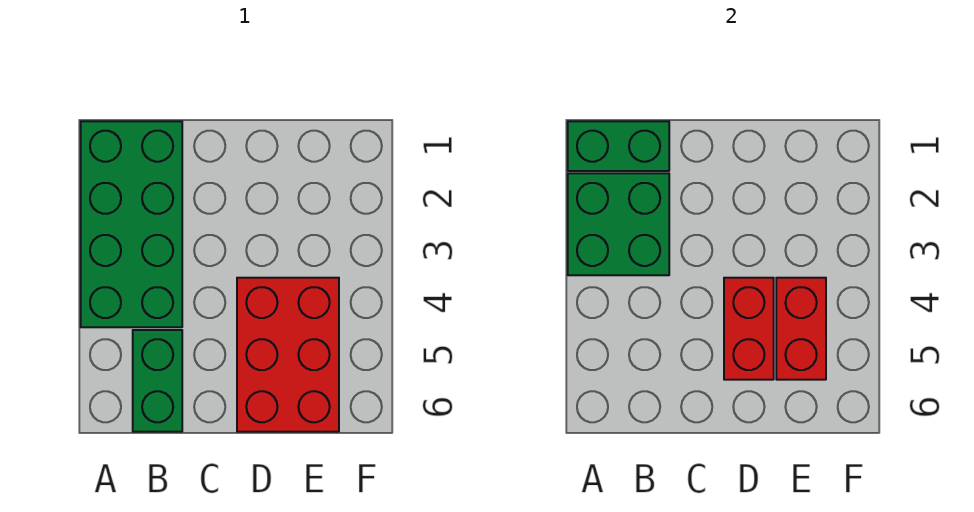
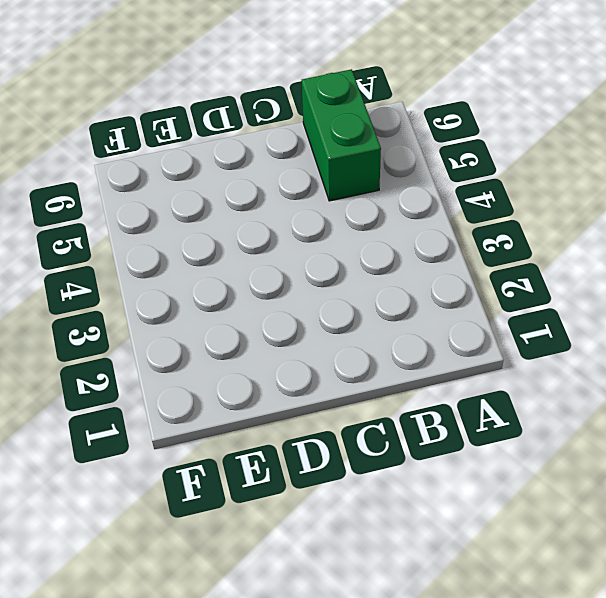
none -> green 2x4 brick [81,121,182,327]
none -> red 2x3 brick [237,278,339,432]

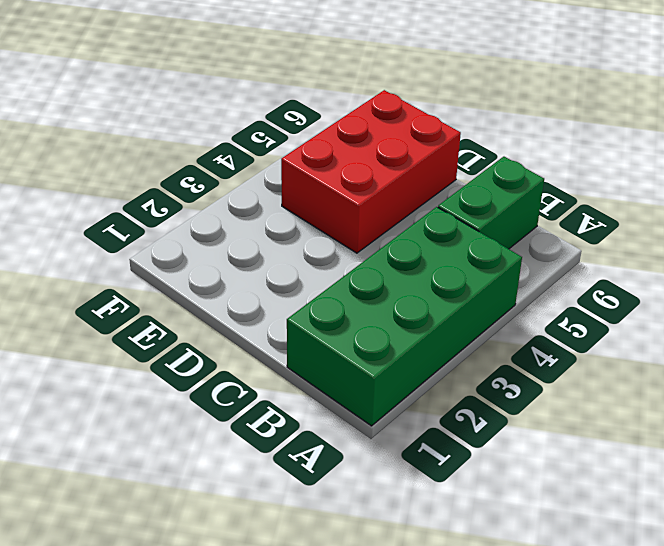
none -> green 1x2 brick [568,121,669,171]
none -> green 2x2 brick [568,173,669,275]

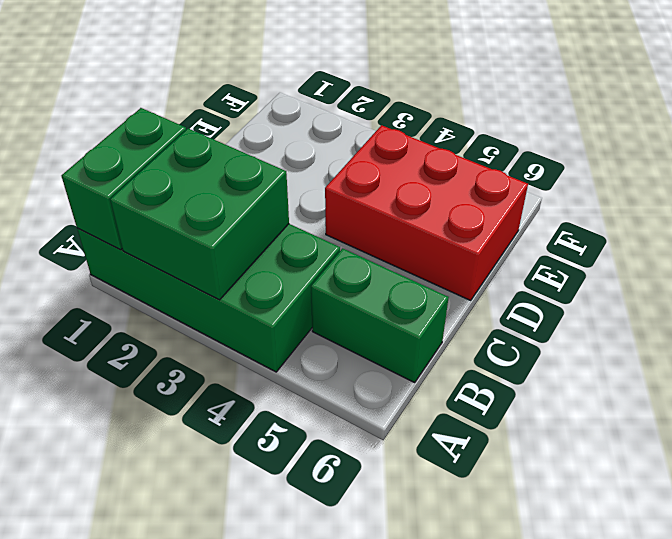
none -> red 1x2 brick [724,278,774,380]
none -> red 1x2 brick [776,278,826,380]

